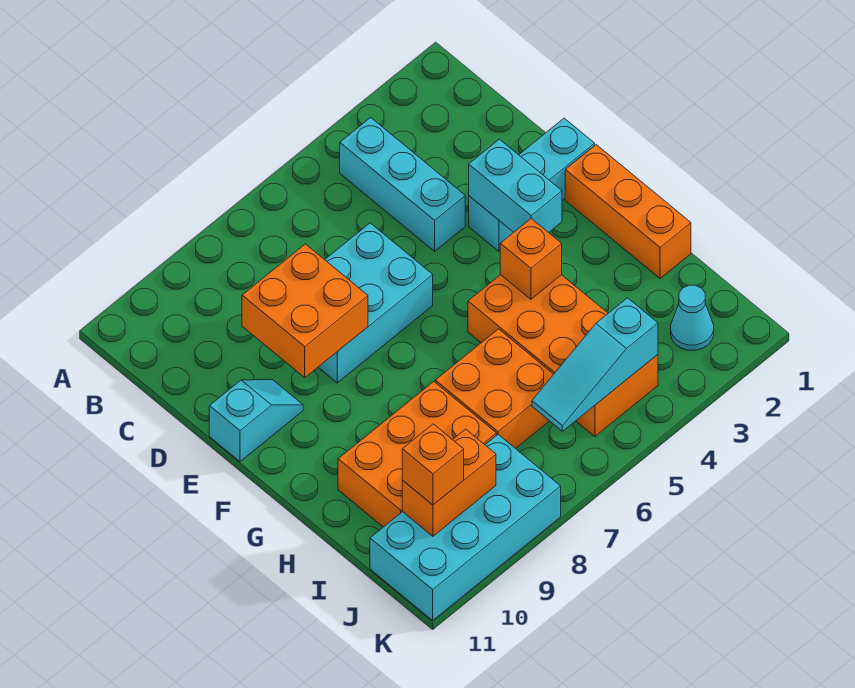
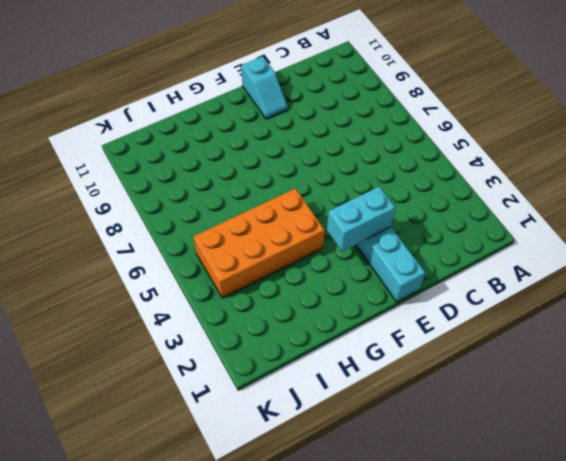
none -> cyan 1x3 brick [340,117,465,251]
none -> cyan 2x3 brick [318,223,433,383]
none -> orange 1x3 brick [565,145,691,279]

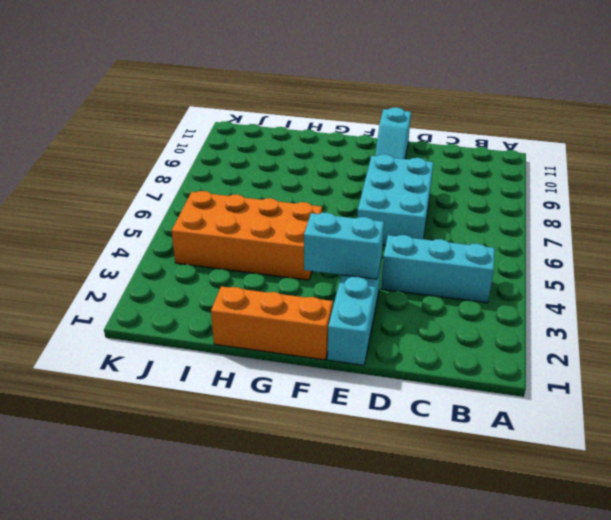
none -> orange 2x2 brick [435,329,553,449]
none -> orange 2x3 brick [338,381,496,527]
none -> cyan 1x1 cone [671,285,714,350]

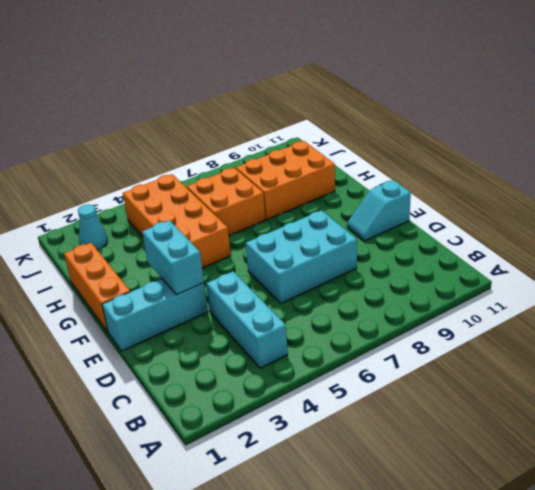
none -> cyan 2x4 brick [370,435,561,620]
none -> orange 2x2 brick [242,244,368,378]
none -> orange 1x1 brick [500,219,562,299]

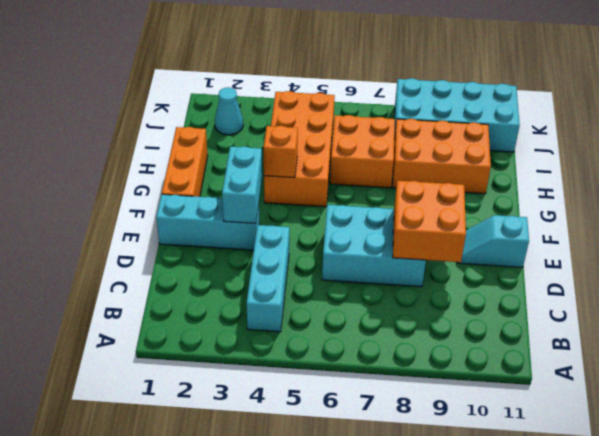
none -> cyan 1x3 slope [532,298,658,431]
none -> orange 1x2 brick [402,429,496,536]
none -> orange 1x1 brick [402,424,464,505]

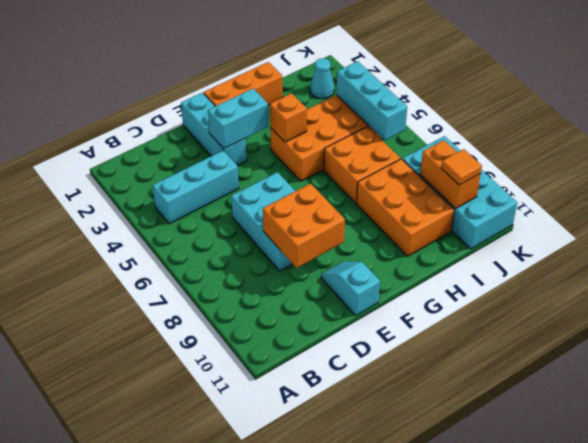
cyan 1x3 brick [336,61,407,140] -> cyan 1x3 slope [532,298,658,431]
orange 1x1 tile [441,149,482,185] -> orange 1x1 brick [402,424,464,505]

